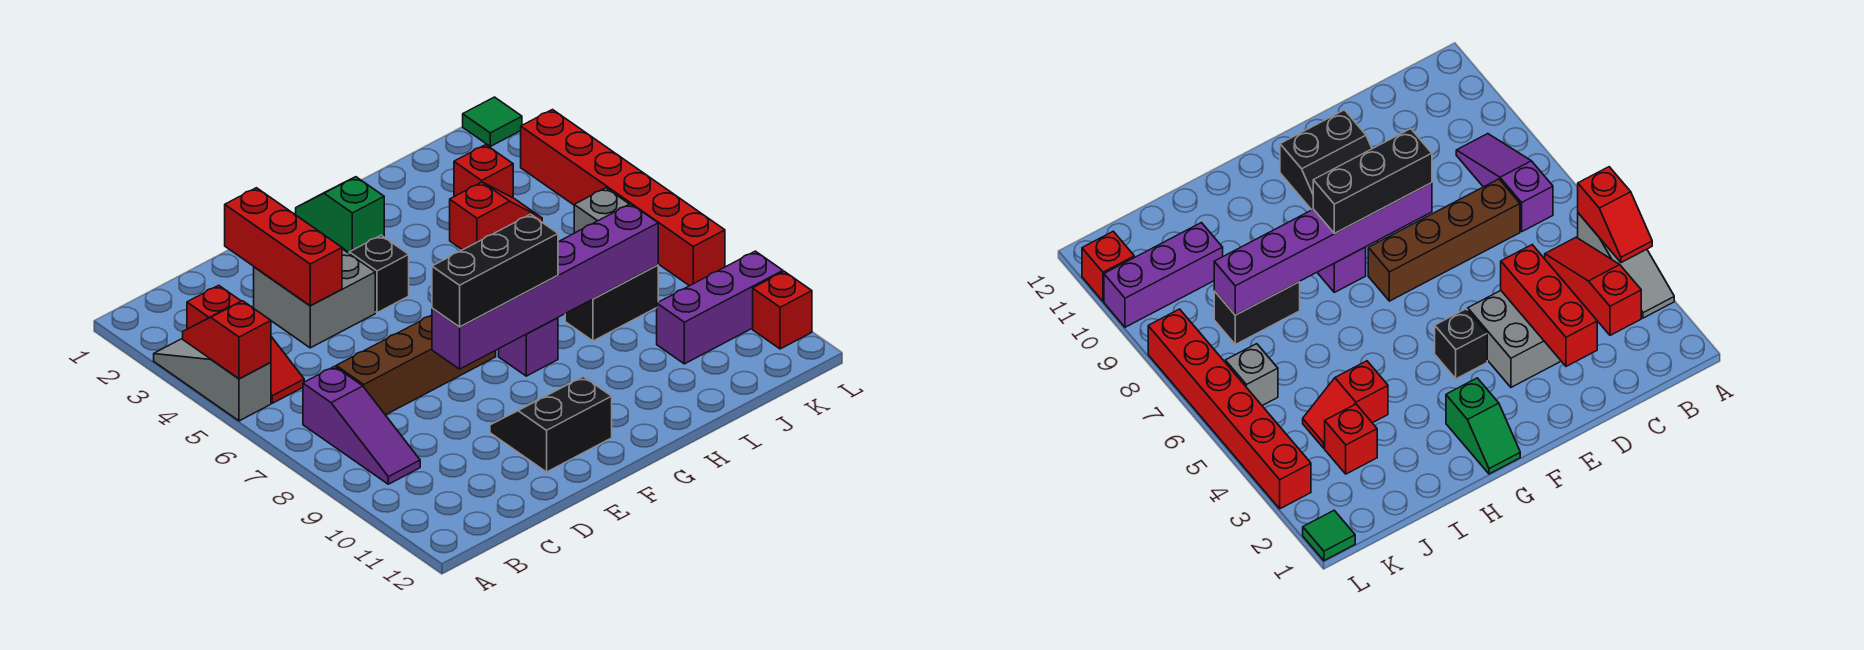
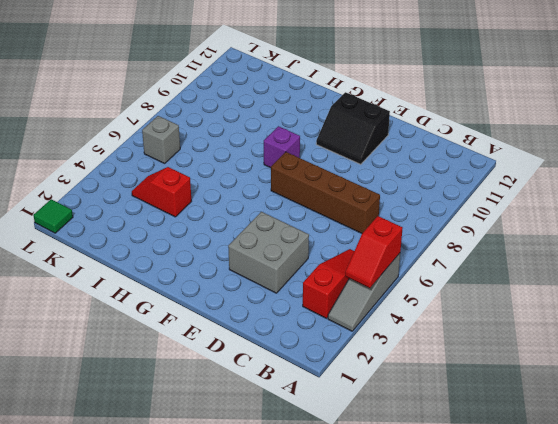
none -> purple 1x3 slope [303,366,420,484]
none -> black 1x1 brick [349,235,409,313]
none -> green 1x2 slope [296,177,384,252]

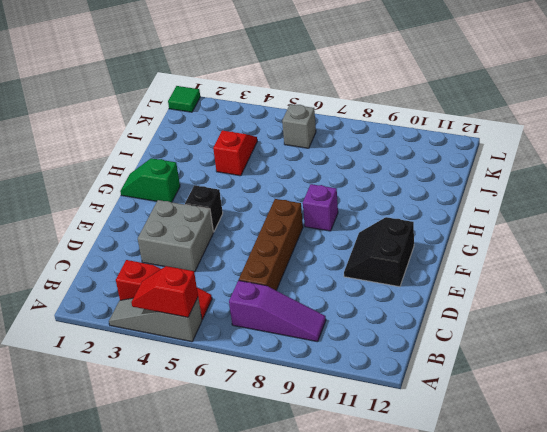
none -> black 1x2 brick [565,265,658,341]
none -> red 1x1 brick [454,145,513,198]
none -> purple 1x3 brick [657,251,783,364]

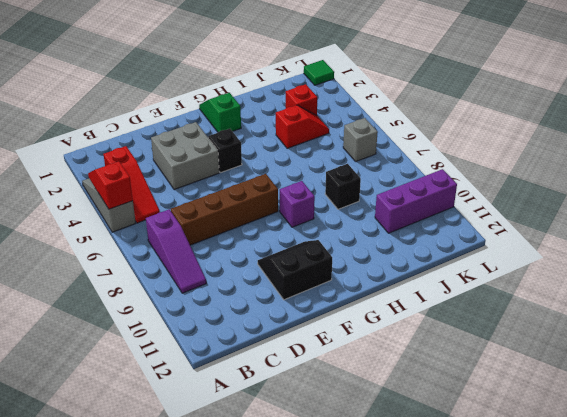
black 1x1 brick [325,164,361,209] -> black 1x2 brick [565,265,658,341]
none -> red 1x6 brick [521,110,725,286]
none -> red 1x1 brick [753,271,812,349]
none -> red 1x3 brick [225,188,342,306]

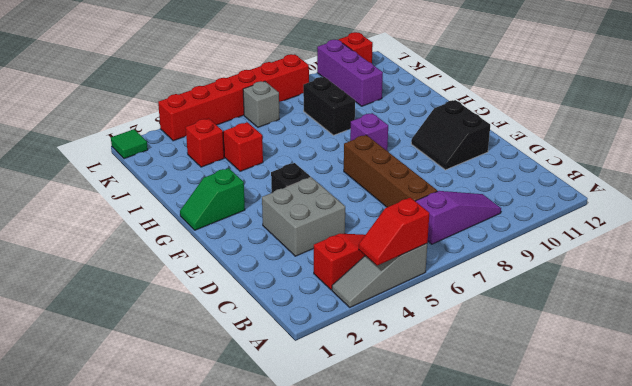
none -> red 1x3 brick [225,188,342,306]
none -> purple 1x6 brick [432,204,658,369]
none -> black 1x3 brick [432,214,558,327]

